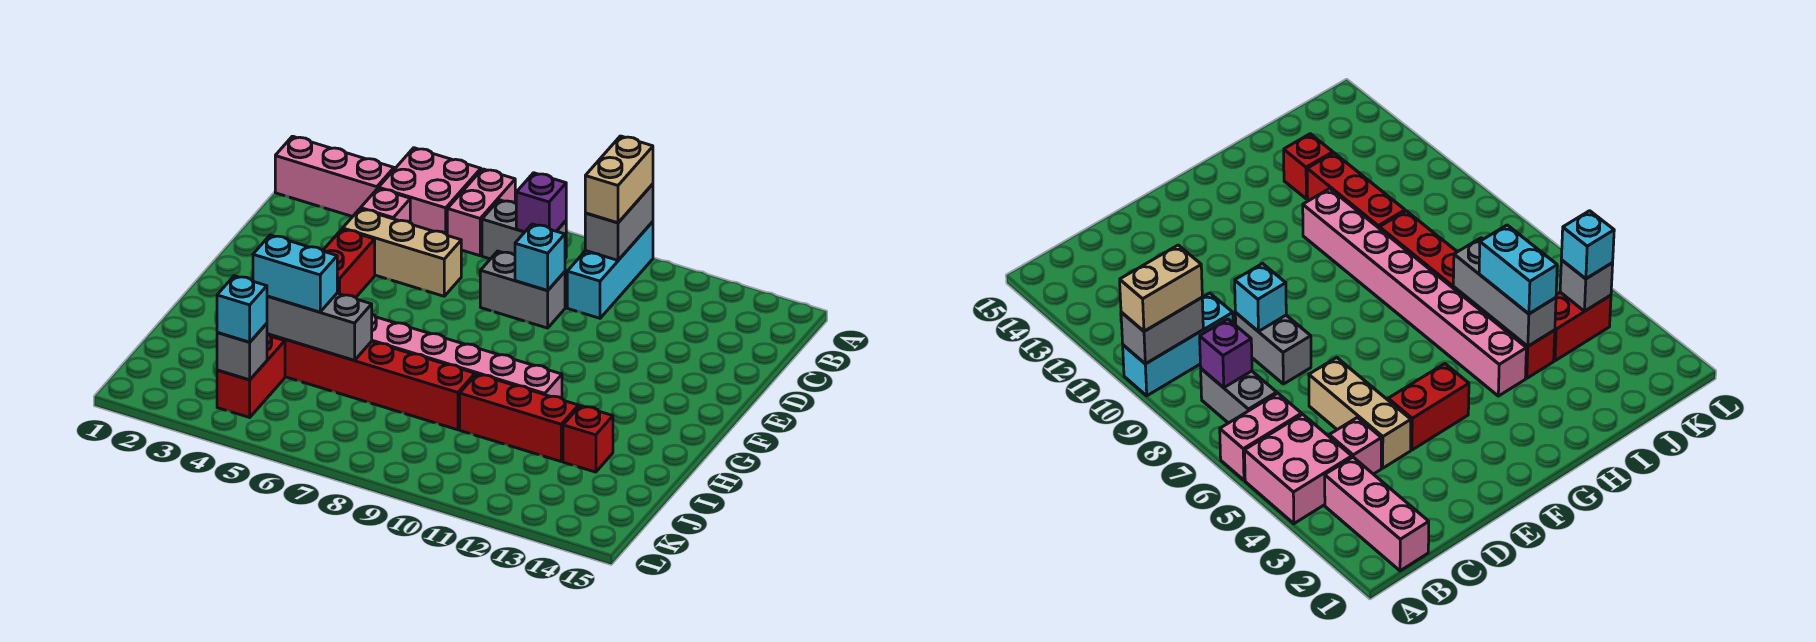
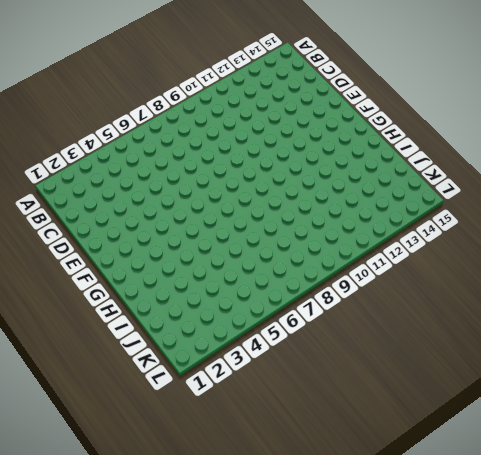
none -> pink 2x2 brick [379,148,481,234]
none -> pink 1x2 brick [447,169,515,256]
none -> cyan 1x3 brick [567,222,653,318]

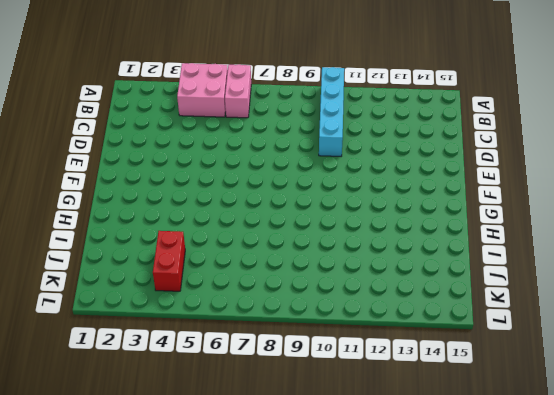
cyan 1x4 brick [319,67,344,156] -> cyan 1x3 brick [567,222,653,318]
none -> pink 1x3 brick [275,136,394,217]
none -> grey 1x2 brick [482,200,566,259]
none -> pink 1x1 brick [361,188,410,222]

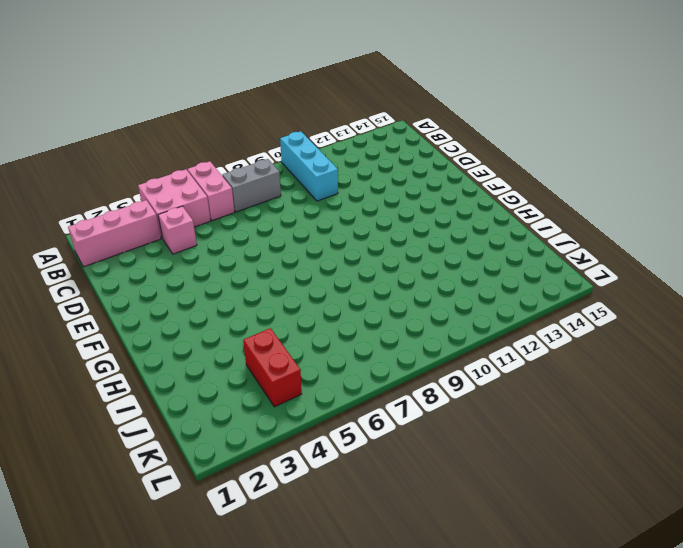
none -> tan 1x3 brick [343,209,461,296]
none -> grey 1x2 brick [480,251,565,328]
none -> red 1x2 brick [323,229,375,298]

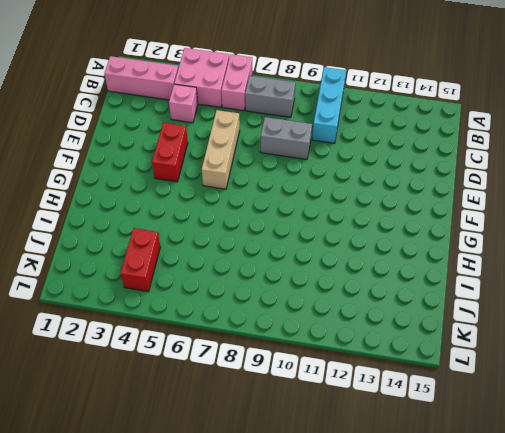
tan 1x3 brick [202,110,240,189] -> tan 1x3 brick turned to [343,209,461,296]
none -> pink 1x8 brick [372,314,562,398]
none -> red 1x6 brick [269,334,475,430]
none -> red 1x3 brick [460,374,578,461]

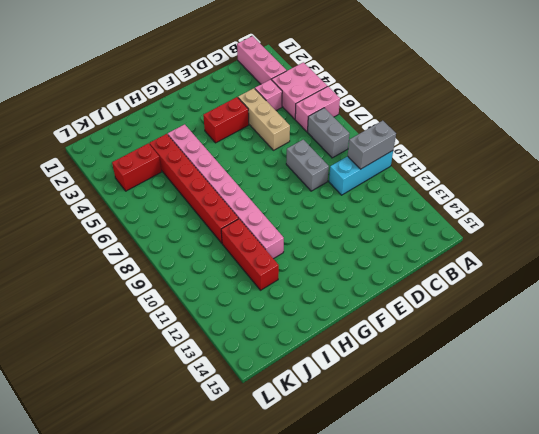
none -> red 1x1 brick [563,406,613,472]
none -> purple 1x1 brick [516,173,566,232]
none -> cyan 1x1 brick [515,224,565,291]

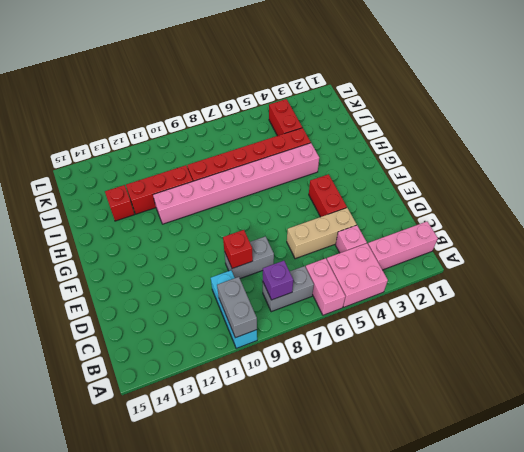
red 1x1 brick [223,230,253,269] -> cyan 1x1 brick [515,224,565,291]
none -> grey 1x3 brick [267,293,372,360]
none -> grey 1x1 brick [217,323,267,380]
none -> tan 1x2 brick [585,136,653,223]

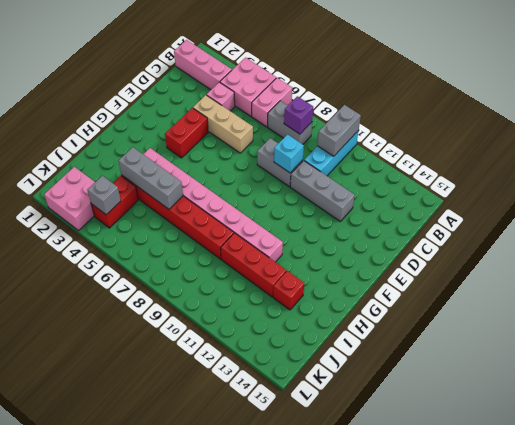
grey 1x3 brick [290,161,355,221] -> none
pink 2x2 brick [44,167,95,230] -> none
none -> tan 1x2 brick [585,136,653,223]
none -> cyan 1x2 brick [253,235,337,312]
none -> cyan 1x1 brick [217,276,267,342]

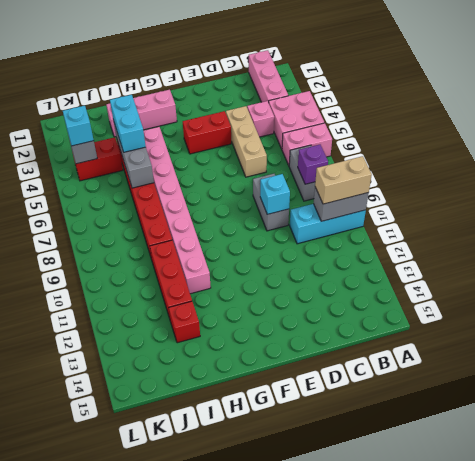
pink 1x3 brick [106,90,177,137] -> none

